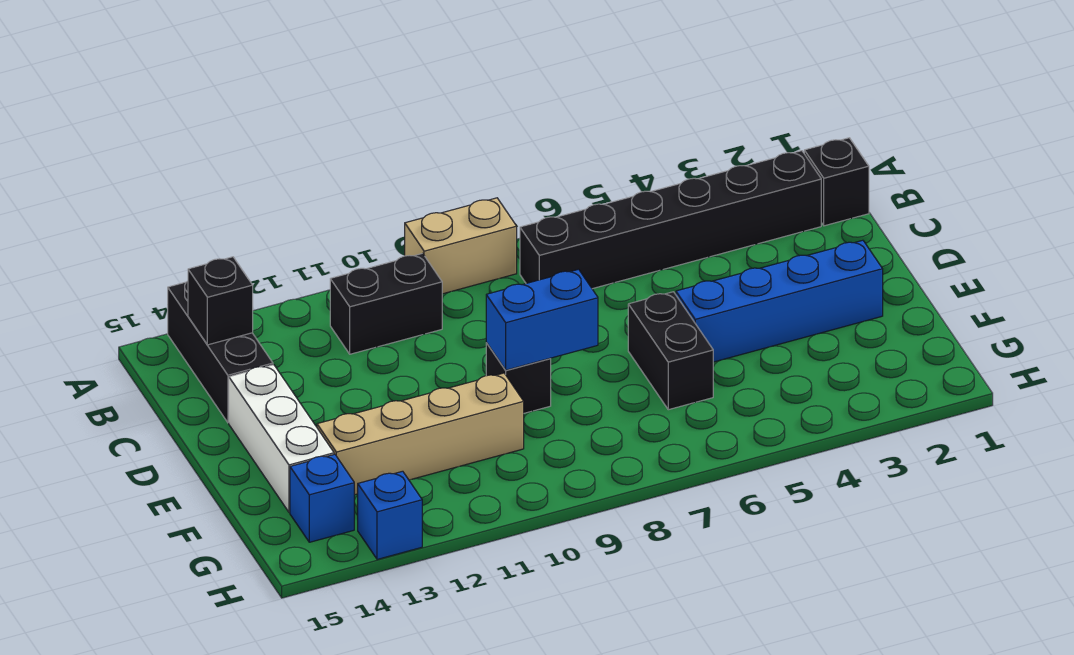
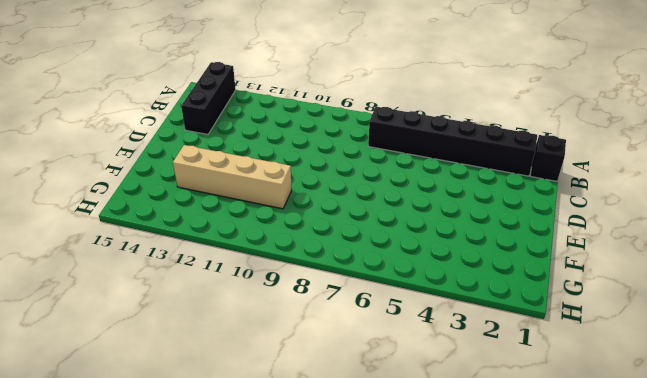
none -> tan 1x2 brick [405,198,517,294]
none -> black 1x2 brick [330,253,442,354]
none -> white 1x3 brick [229,365,334,512]

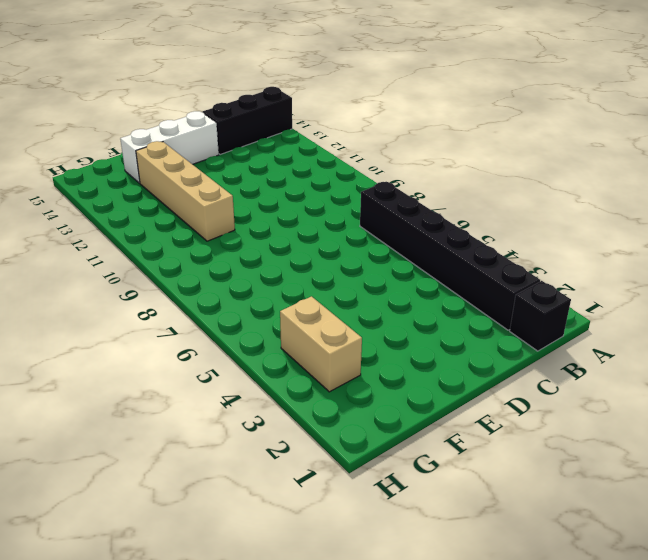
tan 1x2 brick [280,296,362,392] -> tan 1x2 brick moved to [405,198,517,294]
none -> black 1x2 brick [330,253,442,354]
none -> blue 1x4 brick [676,240,883,362]
none -> black 1x2 brick [628,292,713,410]

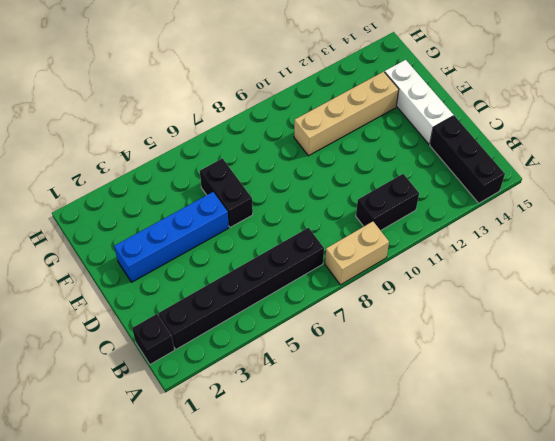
none -> black 1x1 brick [486,343,551,413]
none -> blue 1x1 brick [290,454,354,542]
none -> blue 1x1 brick [358,471,422,559]

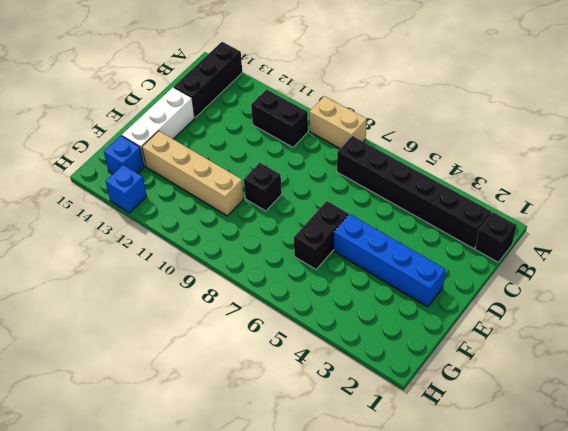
none -> black 1x1 brick [188,257,253,345]
none -> blue 1x2 brick [486,269,598,370]

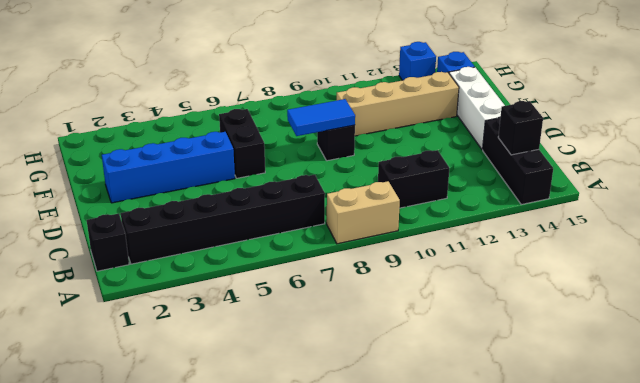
blue 1x2 tile [287,99,355,136] -> blue 1x2 brick [486,269,598,370]

